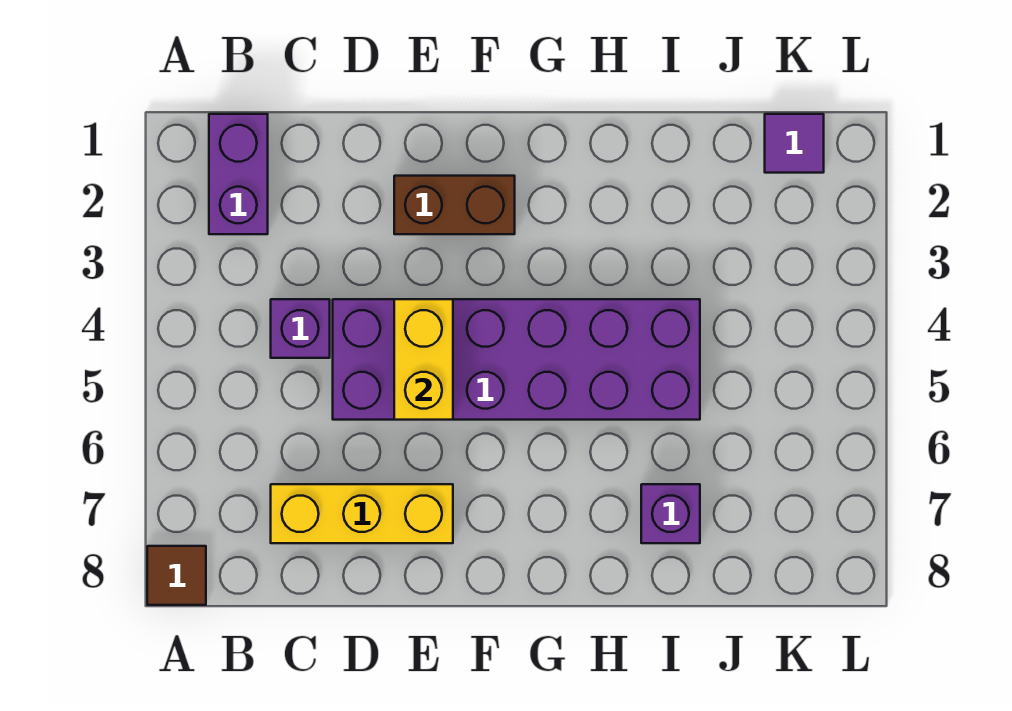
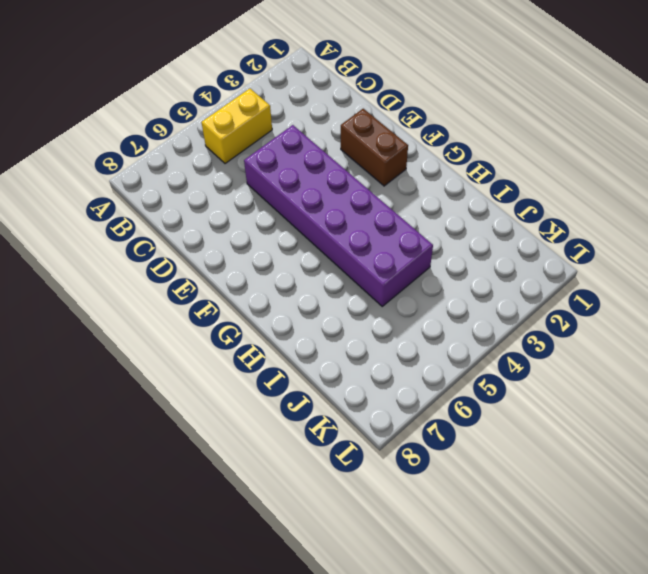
yellow 1x2 brick [201,89,272,164] -> yellow 1x2 brick moved to [394,299,453,420]
none -> brown 1x1 tile [147,546,206,605]
none -> purple 1x2 brick [209,114,268,234]

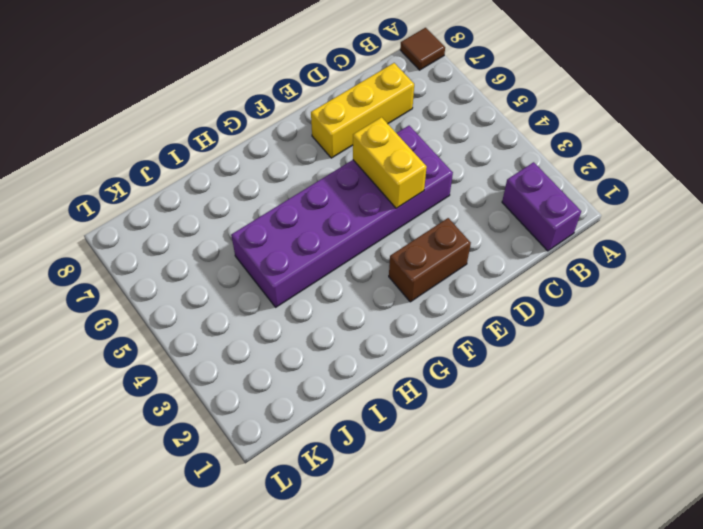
none -> purple 1x1 brick [271,299,330,358]
none -> purple 1x1 brick [641,484,700,543]

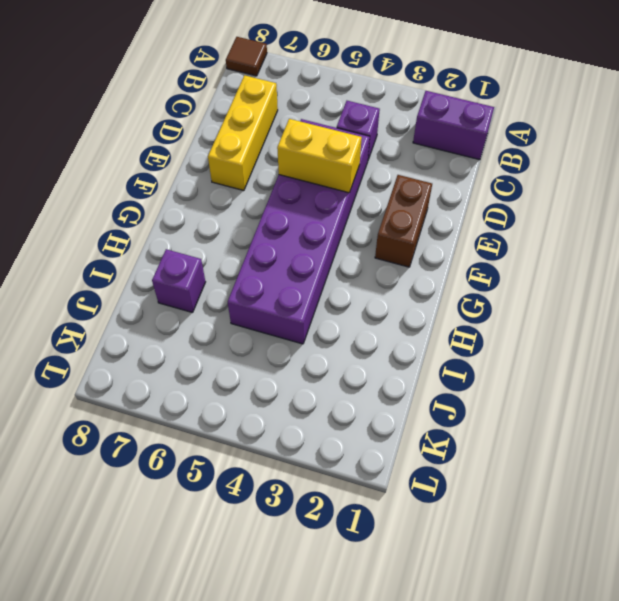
none -> purple 1x1 tile [765,114,824,173]

